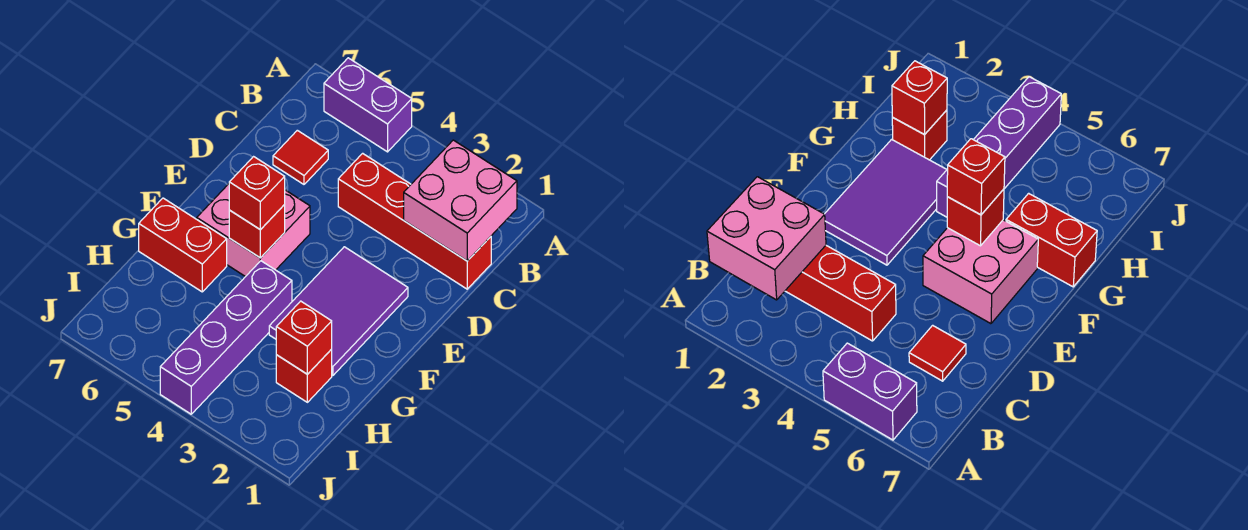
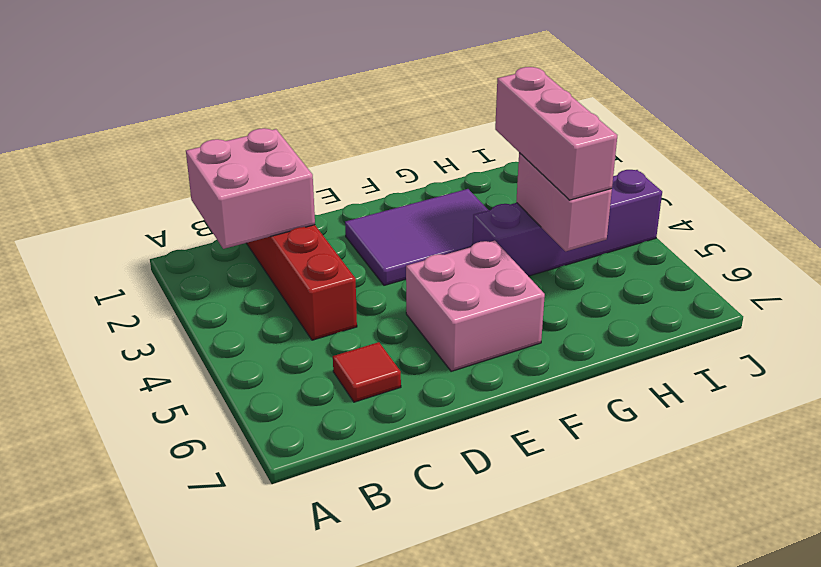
pink 1x3 brick [495,67,617,200] -> none
pink 1x2 brick [516,153,612,251] -> none
none -> purple 1x2 brick [324,58,412,152]
none -> red 1x2 brick [139,198,227,292]
none -> red 1x1 brick [276,349,332,402]

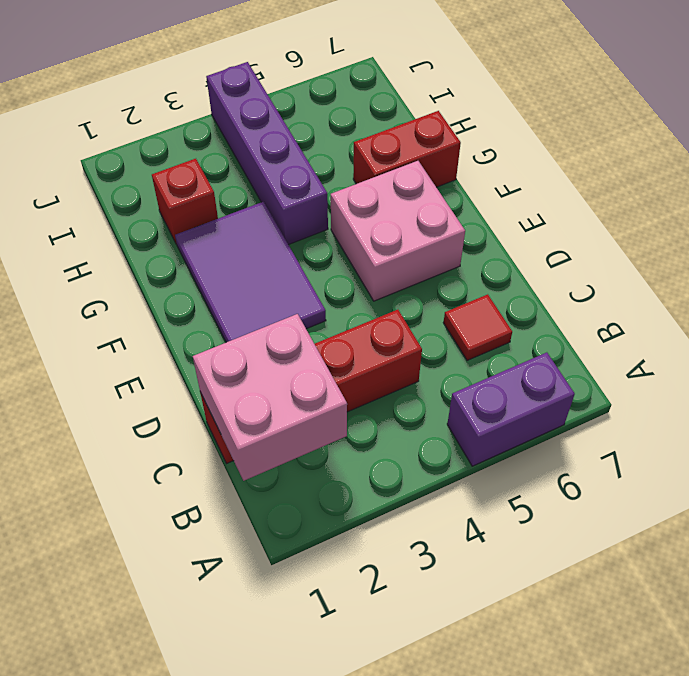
none -> red 1x1 brick [229,205,285,258]
none -> red 1x1 brick [276,301,332,374]
none -> red 1x1 brick [229,157,285,230]

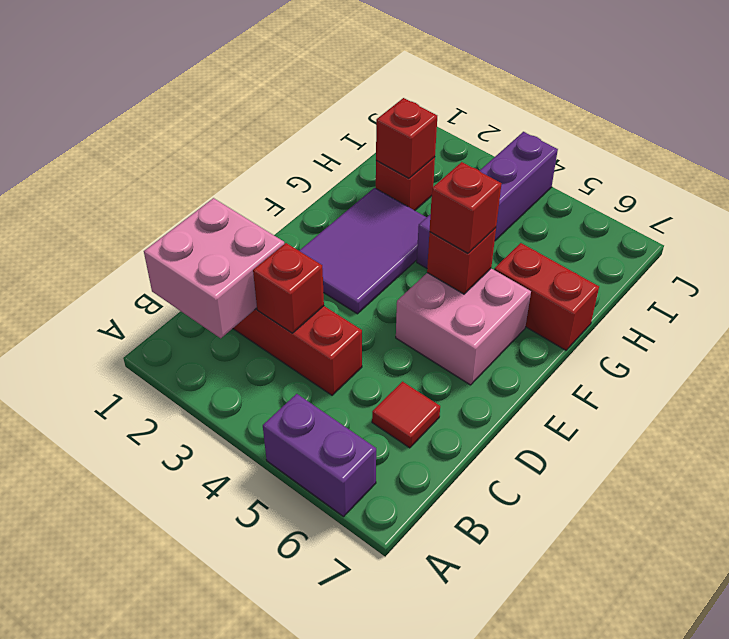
red 1x1 brick [253,243,324,333] -> none

